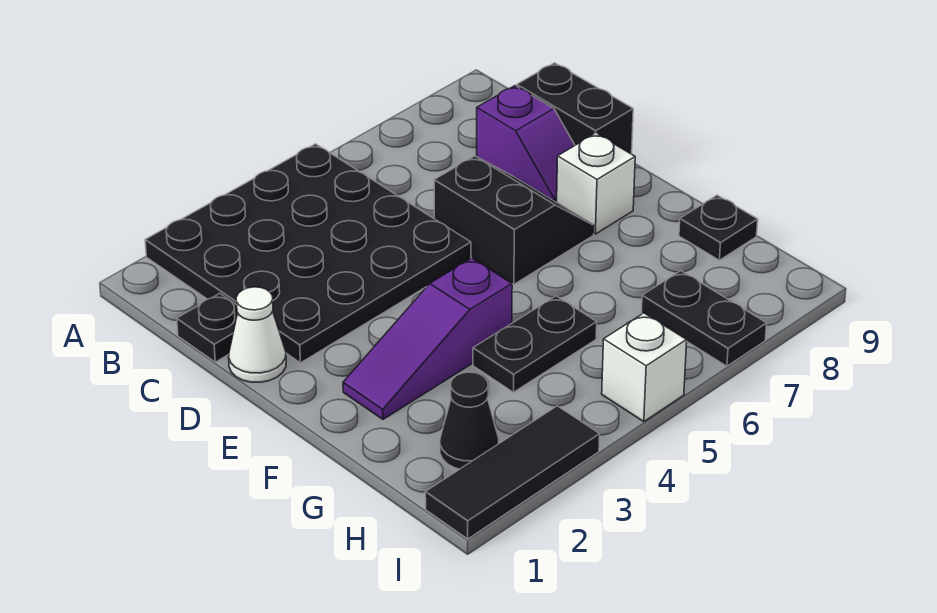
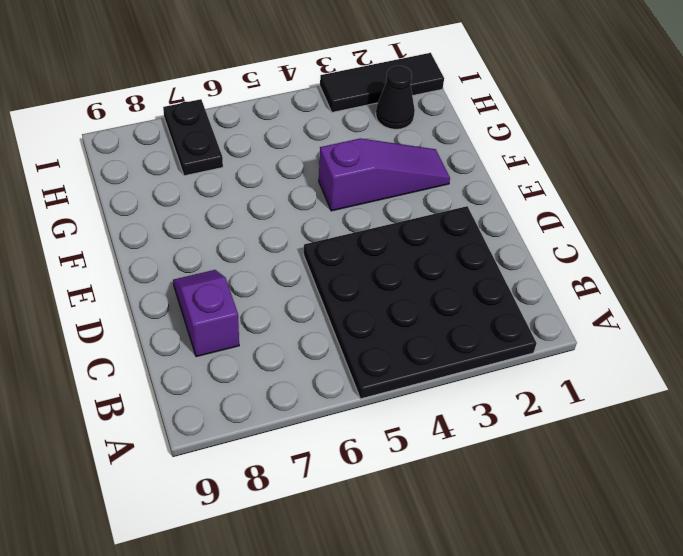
none -> black 1x1 plate [177,293,237,362]
none -> black 1x2 brick [517,63,633,154]
none -> white 1x1 cone [229,287,286,382]

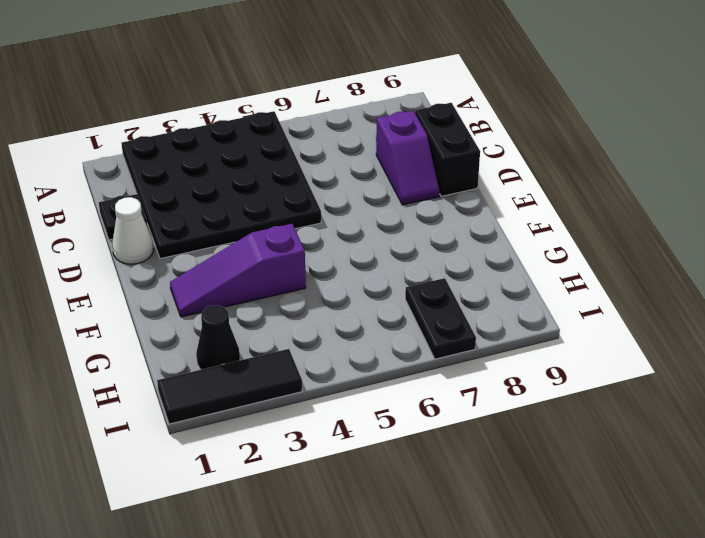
none -> black 2x2 slope [434,156,594,284]
none -> white 1x1 brick [557,133,635,234]
none -> black 1x2 plate [473,296,597,392]

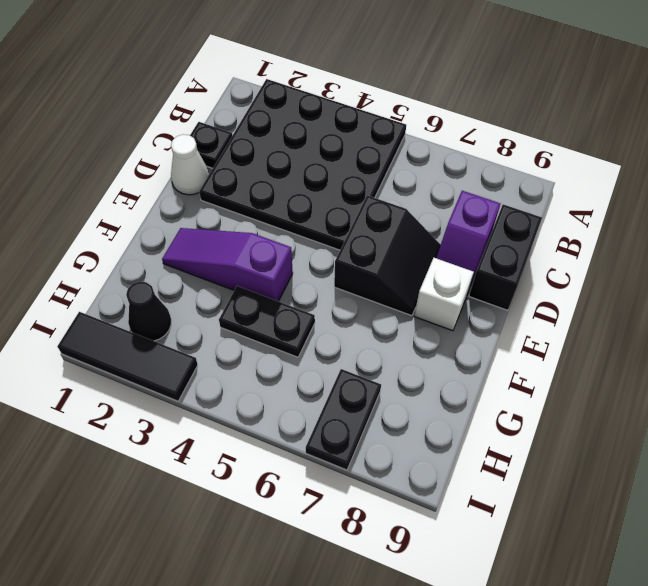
none -> black 1x1 plate [679,195,758,260]
none -> white 1x1 brick [602,313,687,422]

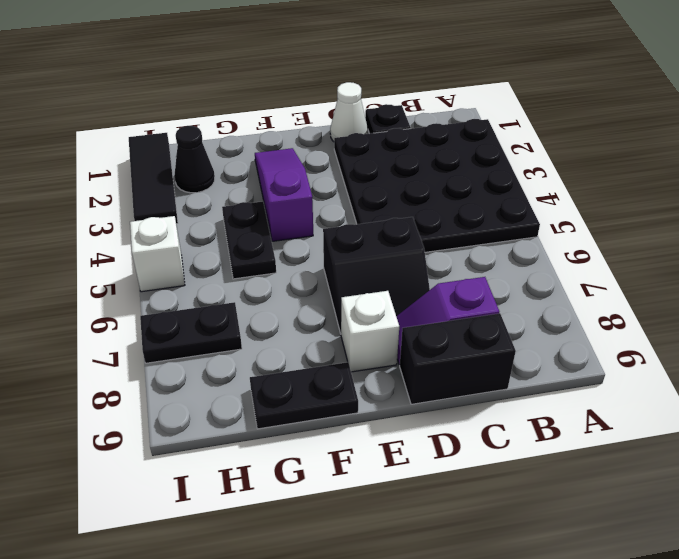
black 1x2 plate [250,362,358,429] -> black 1x1 plate [679,195,758,260]

